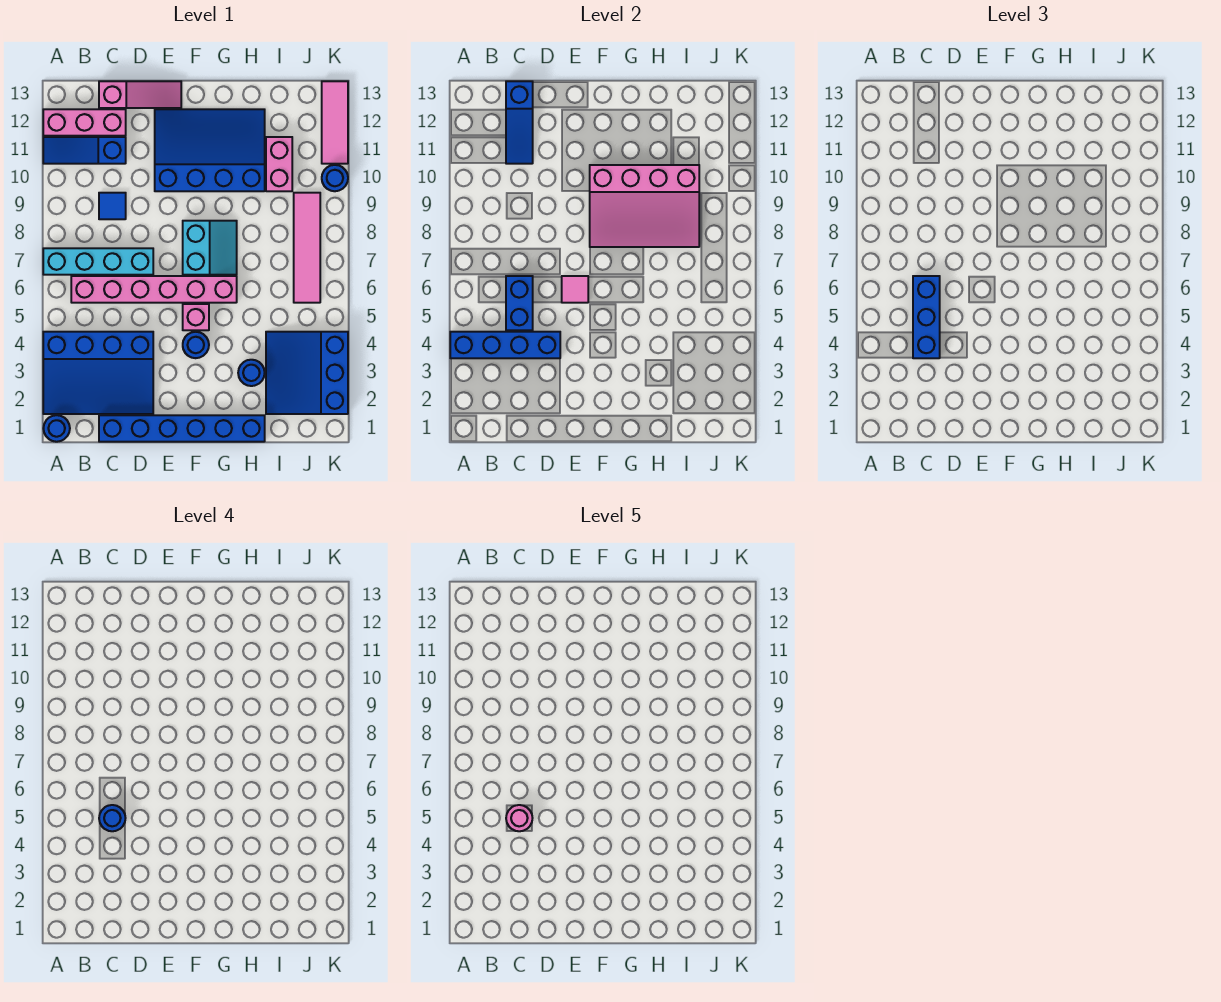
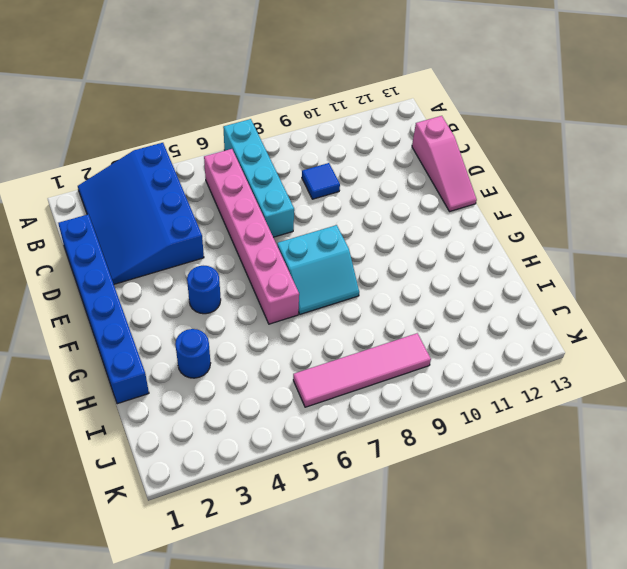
none -> blue 1x1 round brick [43,415,70,442]
none -> blue 1x3 slope [43,137,126,164]
none -> pink 1x3 brick [43,109,126,136]

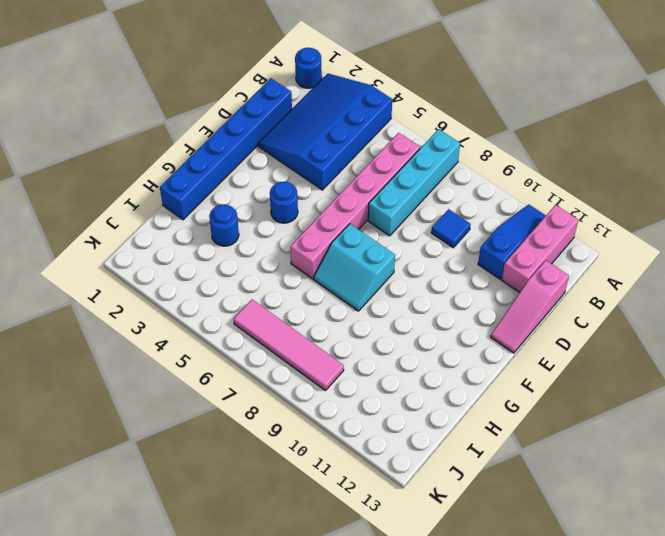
none -> blue 3x4 slope [155,109,265,191]
none -> pink 1x1 brick [183,304,209,330]
none -> blue 3x3 slope [266,332,348,414]

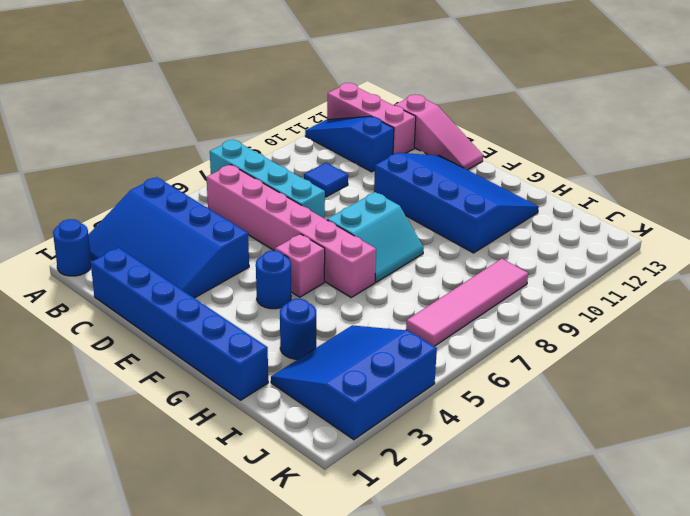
none -> pink 1x2 brick [266,137,292,191]
none -> blue 1x1 round brick [322,165,348,191]
none -> pink 1x3 tile [322,81,348,164]

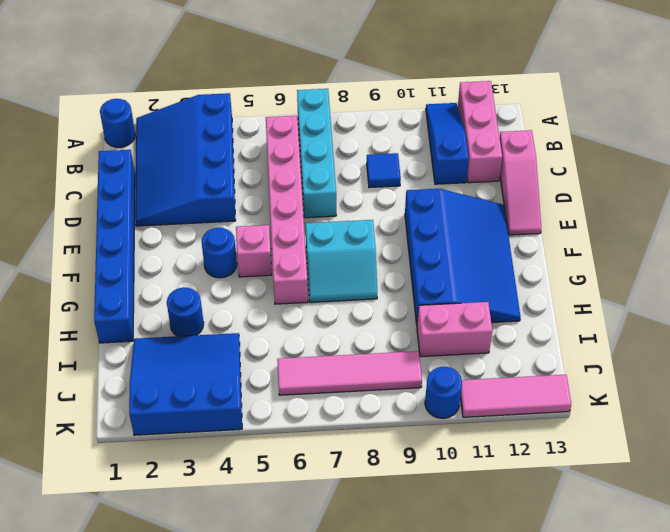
none -> blue 1x4 brick [450,332,560,358]
none -> blue 1x2 brick [506,276,533,330]
none -> blue 1x3 slope [506,81,533,164]

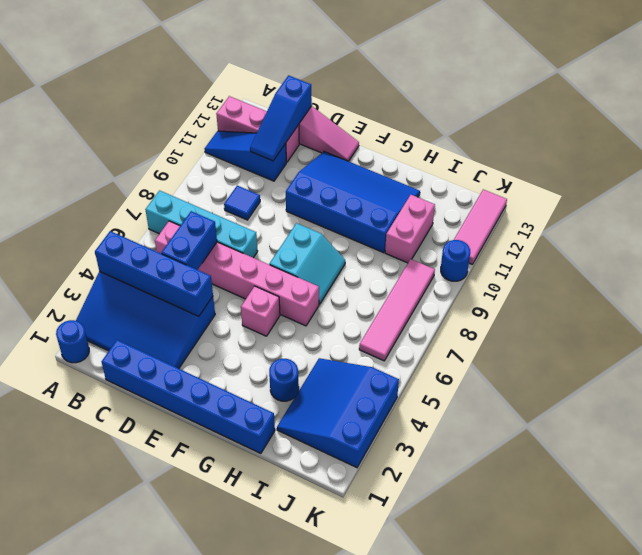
none -> blue 1x1 round brick [183,332,209,358]
none -> pink 1x1 tile [562,276,588,303]
none -> pink 3x4 slope [590,165,699,247]

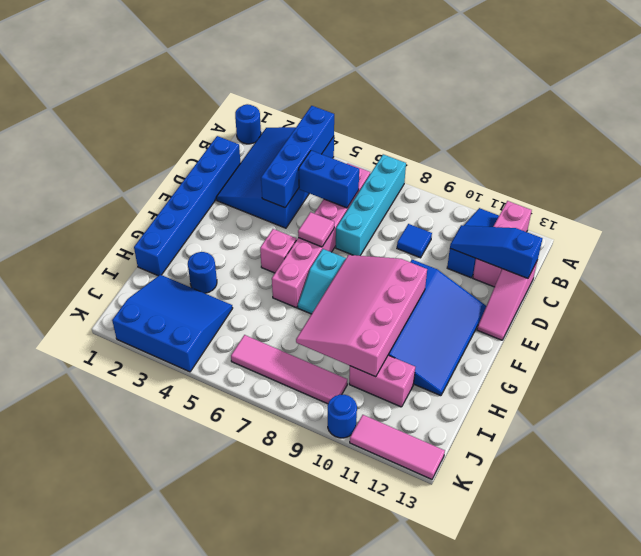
none -> blue 1x1 round brick [183,332,209,358]
none -> blue 1x3 brick [913,276,940,358]
none -> blue 1x1 round brick [99,805,125,831]

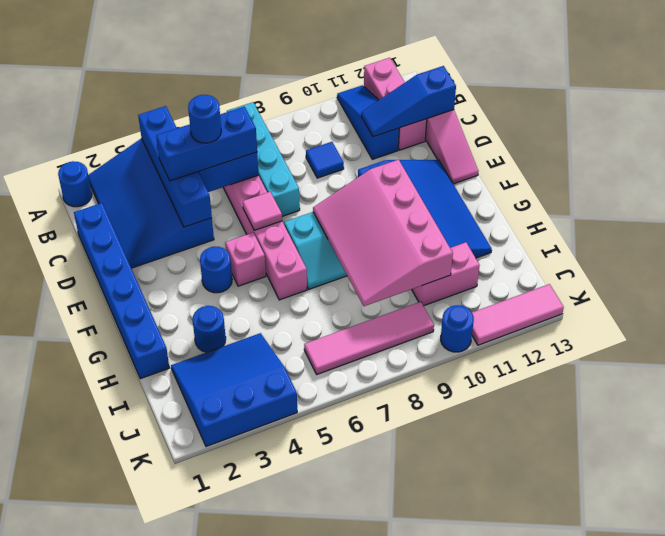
none -> pink 1x1 round brick [506,805,532,831]

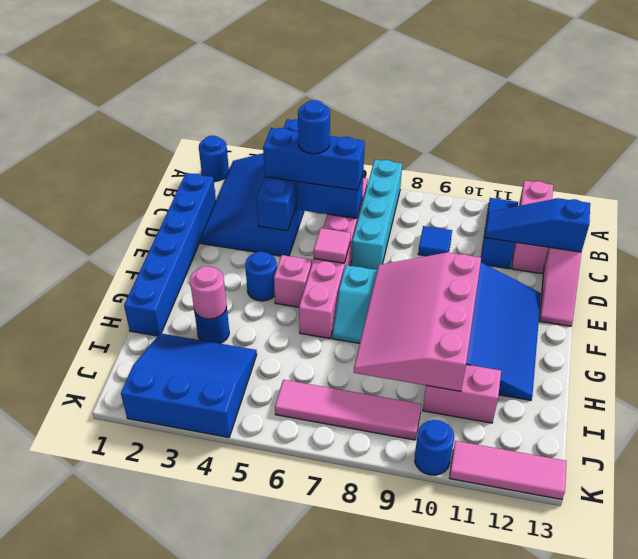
pink 1x1 round brick [190,266,227,319] -> pink 1x1 round brick moved to [506,805,532,831]

